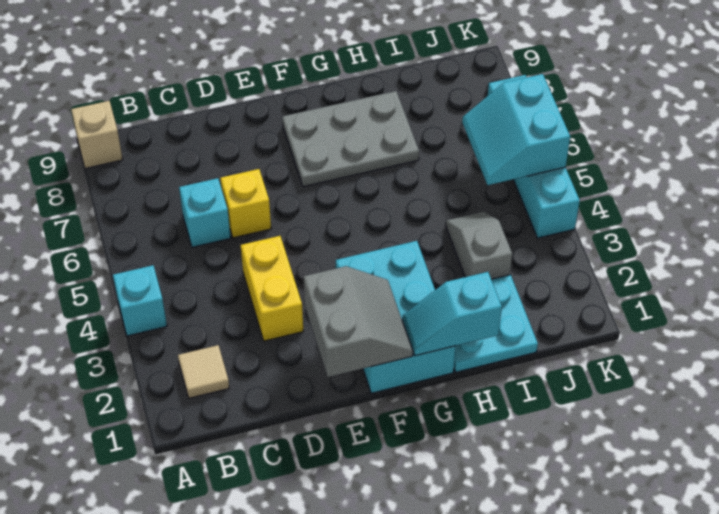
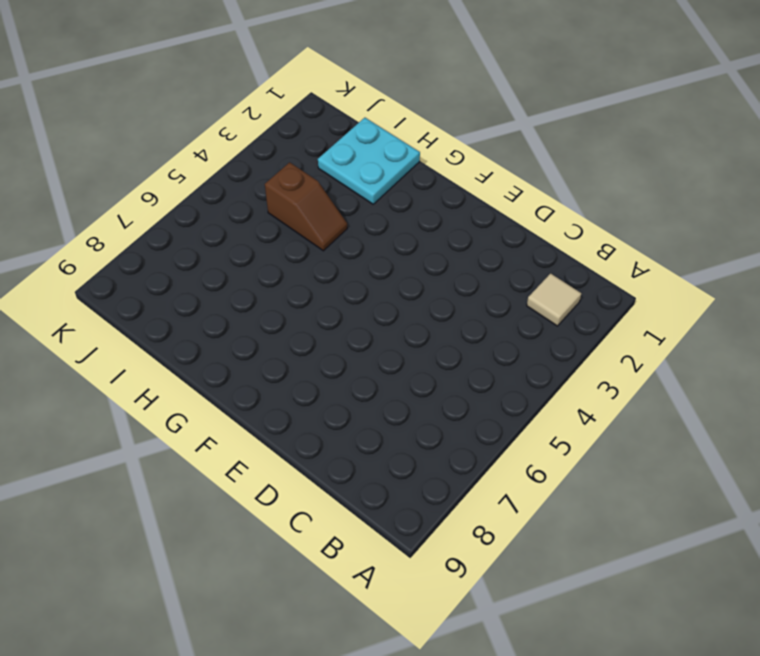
brown 1x2 slope [265,162,347,251] -> grey 1x2 slope [446,212,512,279]
none -> cyan 1x1 brick [113,265,167,336]
none -> tan 1x1 brick [71,101,123,168]
none -> cyan 1x1 brick [179,178,231,247]

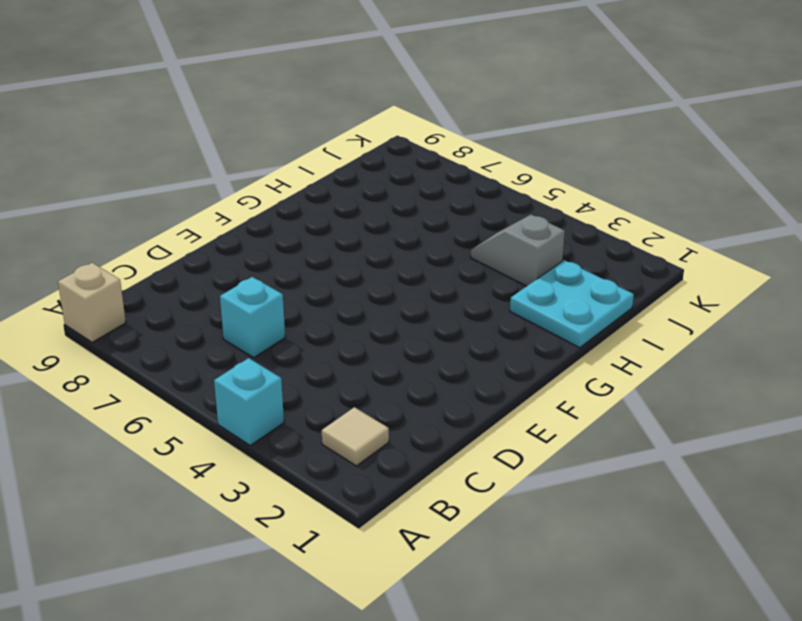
none -> yellow 1x2 brick [241,236,303,341]
none -> yellow 1x1 brick [220,169,271,238]
none -> cyan 2x3 brick [336,241,456,393]

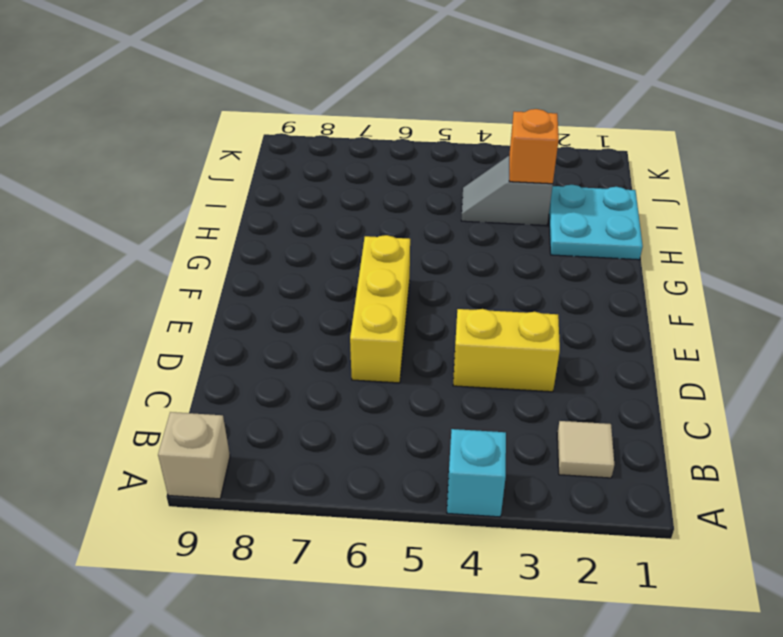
yellow 1x3 brick [350,235,410,383] -> yellow 1x1 brick [220,169,271,238]
orange 1x1 brick [509,109,559,184] -> none
none -> cyan 1x1 brick [179,178,231,247]
none -> cyan 2x3 brick [336,241,456,393]
none -> grey 2x3 plate [282,91,419,187]

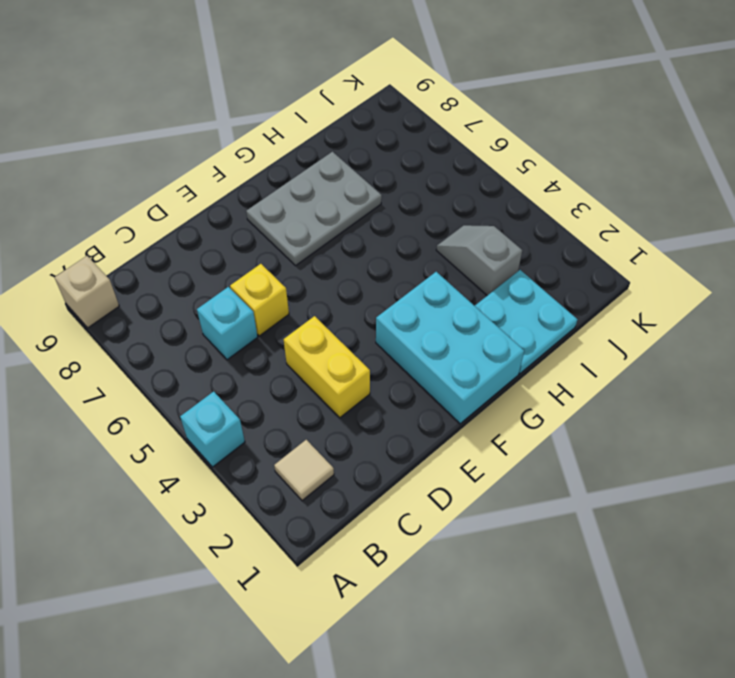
none -> cyan 1x4 brick [488,75,580,238]
none -> grey 2x2 slope [303,266,413,377]
none -> cyan 1x2 slope [402,272,502,356]

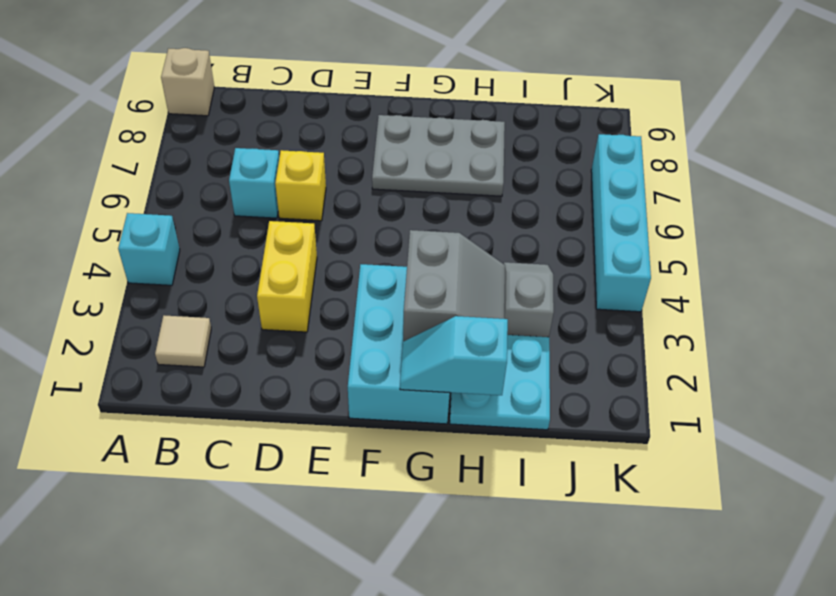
grey 2x2 slope [403,230,505,341] -> grey 2x2 slope moved to [303,266,413,377]
none -> cyan 2x2 slope [462,74,570,185]

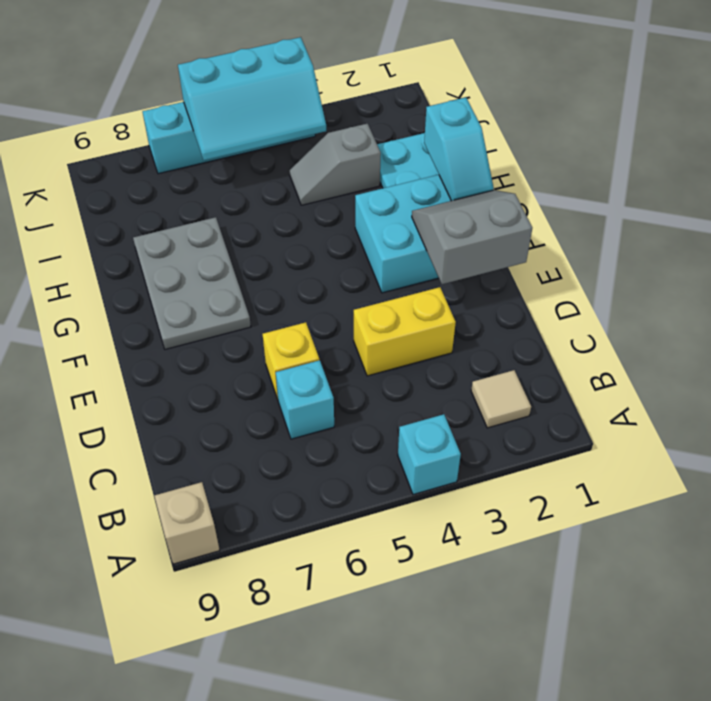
cyan 2x3 slope [178,37,326,160] -> cyan 2x2 slope [462,74,570,185]

